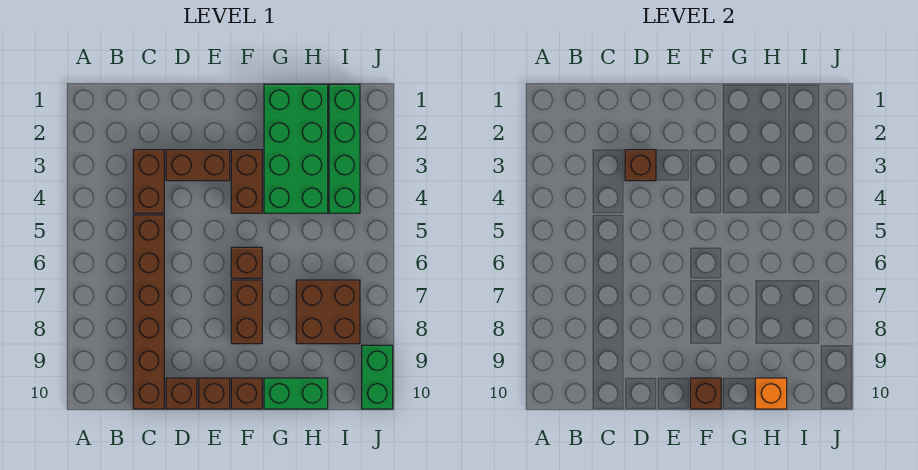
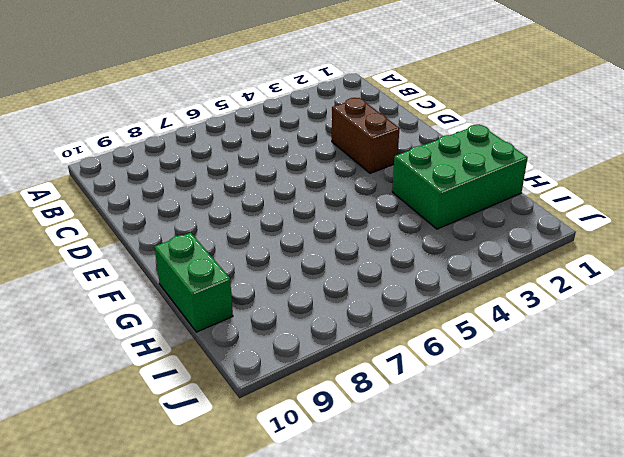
green 2x3 brick [392,124,528,229] -> green 2x4 brick [264,84,328,213]
none -> brown 1x2 brick [133,150,164,213]
none -> brown 1x6 brick [133,215,164,409]
none -> brown 1x1 brick [166,378,197,409]

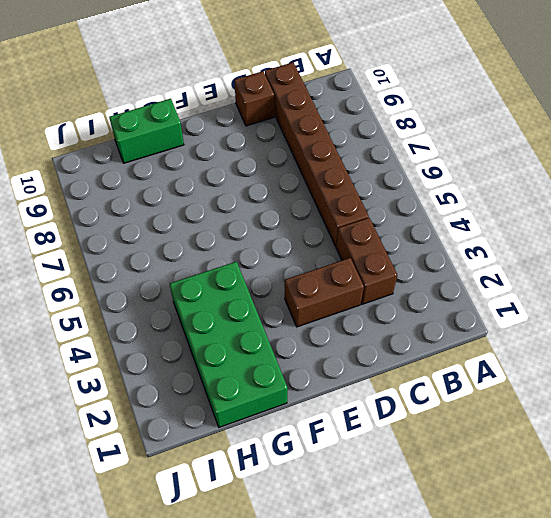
none -> brown 1x1 brick [199,378,230,409]
none -> brown 1x2 brick [231,150,262,213]
none -> brown 1x1 brick [231,247,262,278]

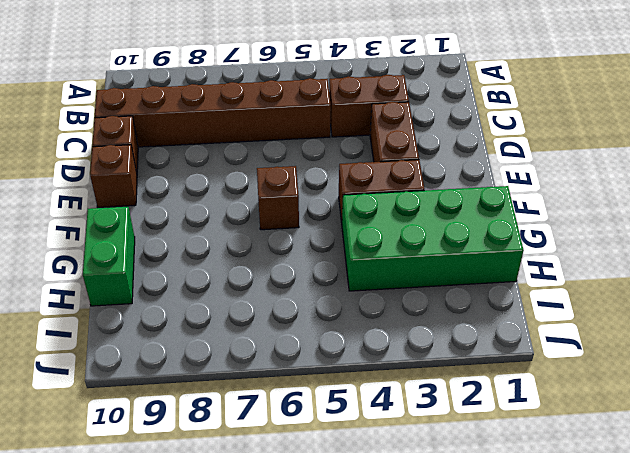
none -> brown 1x2 brick [231,280,262,344]
none -> brown 1x1 brick [231,378,262,409]
none -> brown 2x2 brick [296,280,360,344]

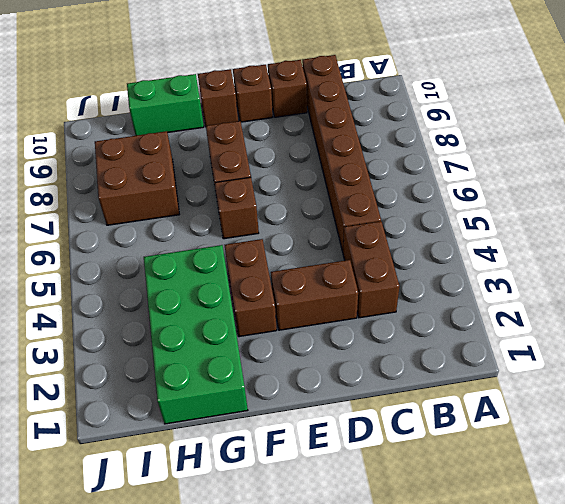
none -> green 1x4 brick [329,84,360,213]
none -> green 1x2 brick [362,345,393,409]
none -> brown 1x1 brick [625,150,656,181]

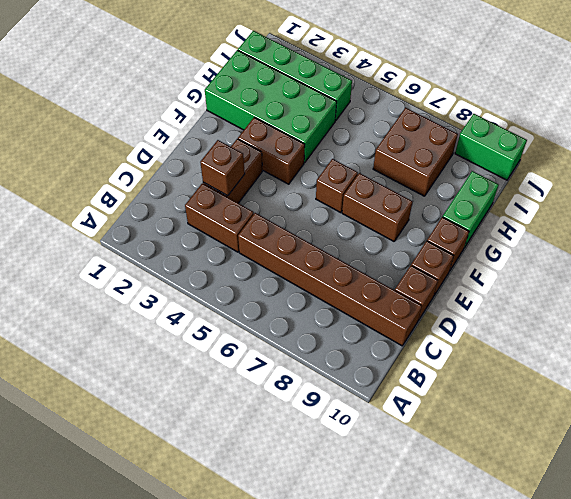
none -> brown 1x1 brick [690,378,721,409]
none -> orange 1x1 brick [755,378,787,409]

